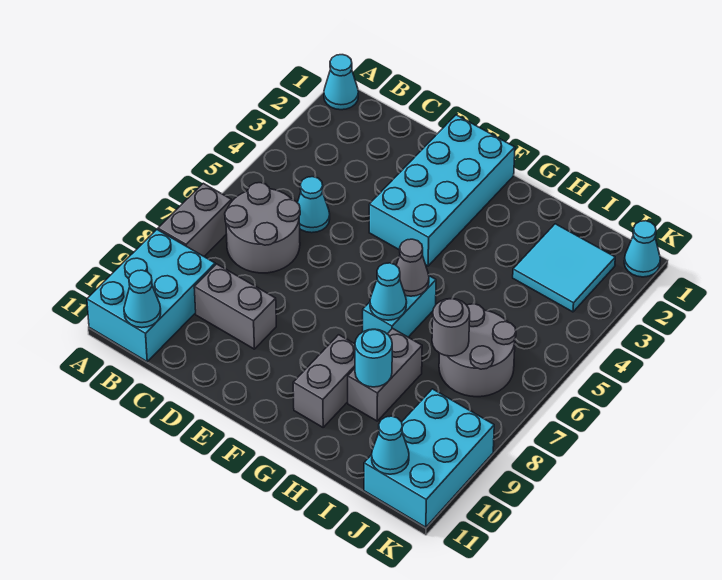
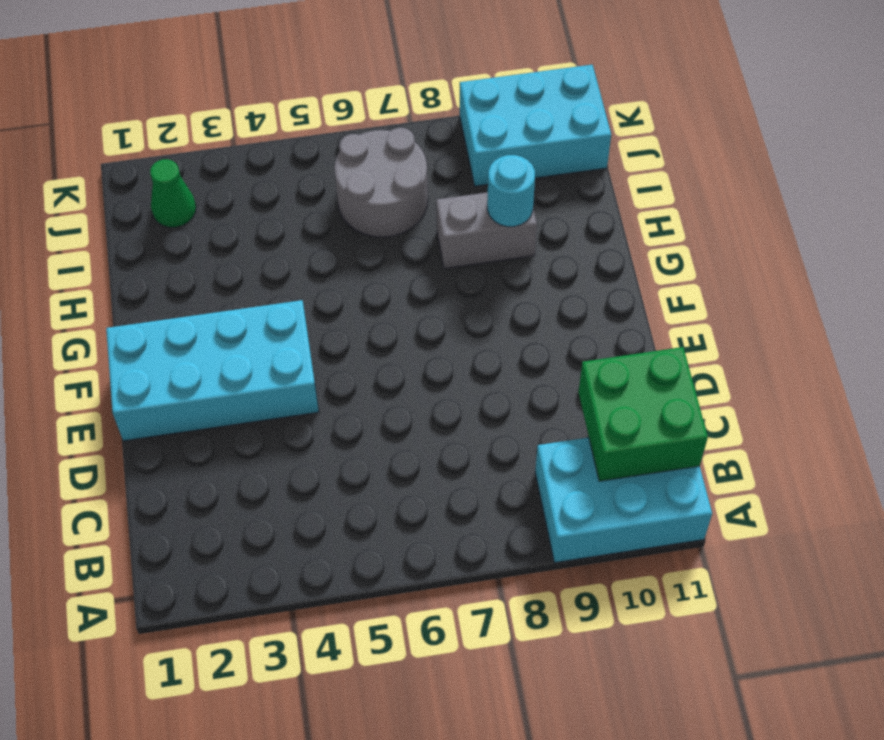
green 2x2 brick [578,347,708,481] -> cyan 1x1 cone [124,270,161,328]
green 1x1 cone [150,159,196,227] -> cyan 2x2 tile [513,224,615,312]
none -> cyan 1x1 cone [324,55,358,110]
none -> grey 1x2 brick [158,183,232,256]
none -> grey 2x2 round brick [225,183,300,273]

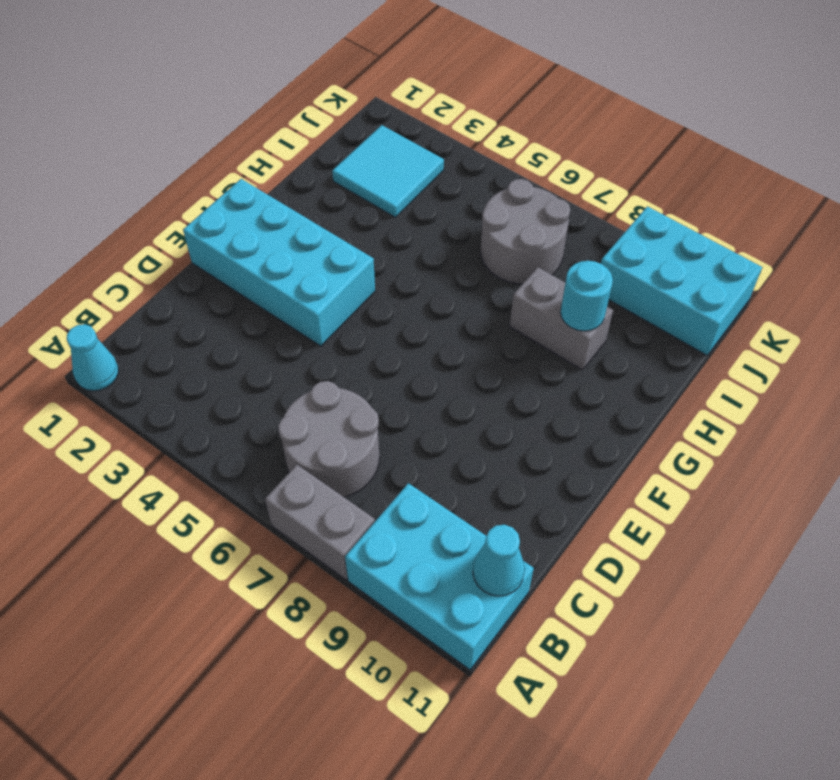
none -> cyan 1x1 cone [297,177,330,233]
none -> grey 1x2 brick [194,264,276,349]
none -> cyan 1x2 brick [363,276,436,337]

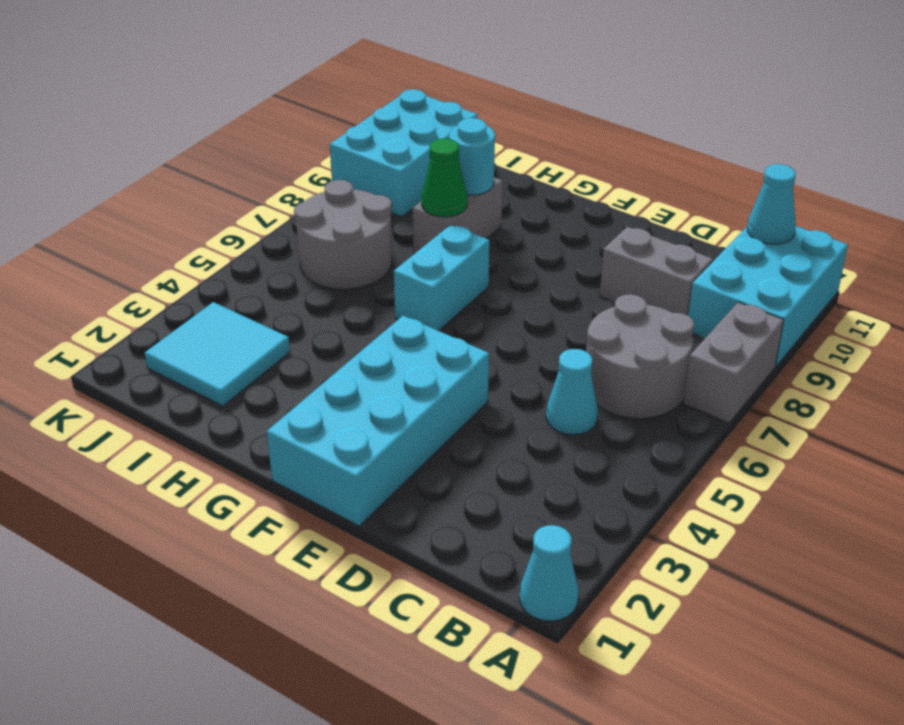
green 1x1 cone [422,139,467,217] -> none
none -> grey 1x2 brick [293,335,355,427]
none -> cyan 1x1 cone [624,221,660,277]
none -> grey 1x1 cone [396,239,429,296]

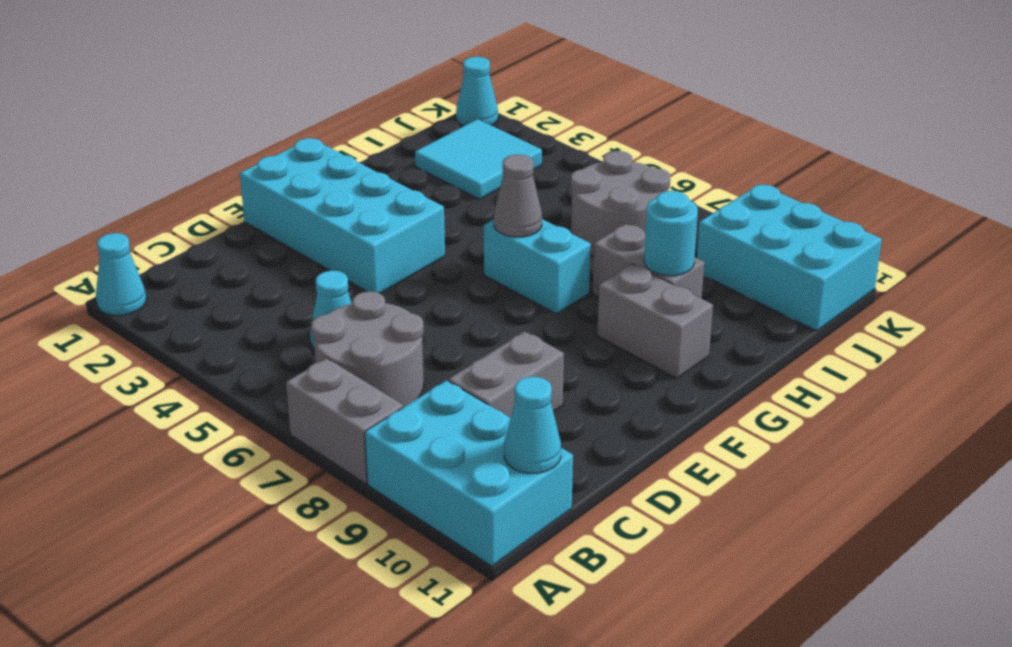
none -> cyan 1x1 cone [370,263,407,320]
none -> grey 1x1 round brick [432,299,470,356]
none -> cyan 1x1 cone [372,416,409,474]

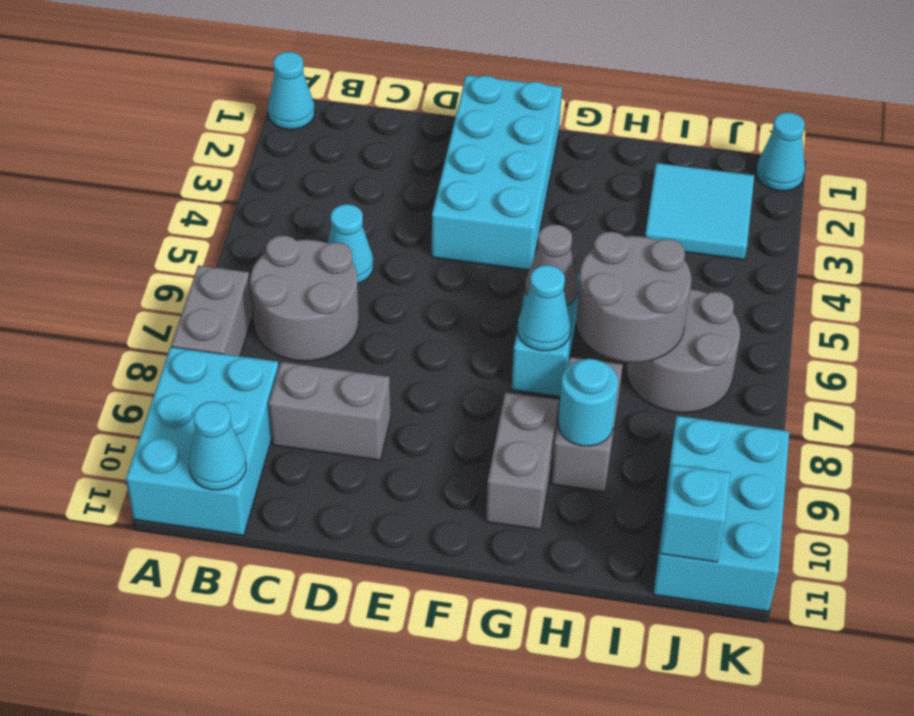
grey 2x2 round brick [576,232,691,362] -> grey 1x1 round brick [432,299,470,356]
cyan 1x1 brick [659,464,730,562] -> cyan 1x1 cone [372,416,409,474]

